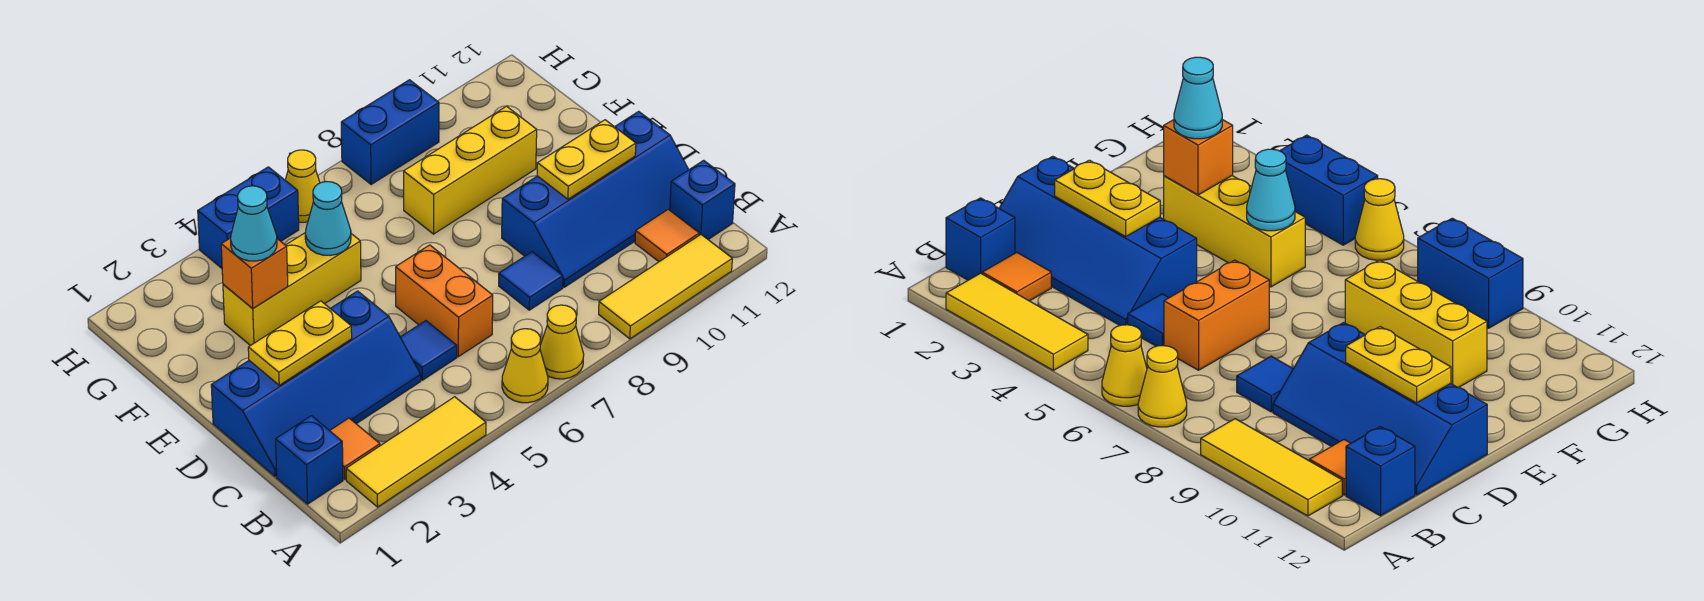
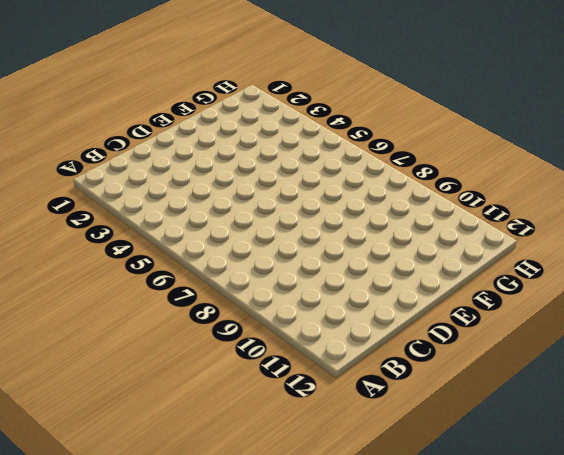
none -> yellow 1x3 tile [346,397,486,507]
none -> yellow 1x1 cone [502,329,548,403]
none -> yellow 1x1 cone [540,305,584,379]

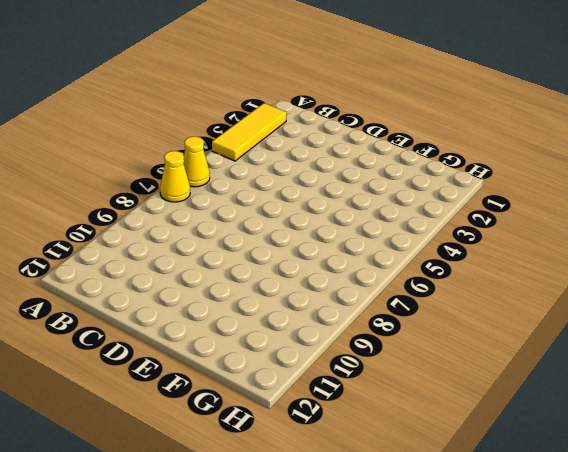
none -> yellow 1x3 tile [599,235,732,339]
none -> blue 1x1 brick [276,416,343,504]
none -> orange 1x1 tile [330,418,380,479]

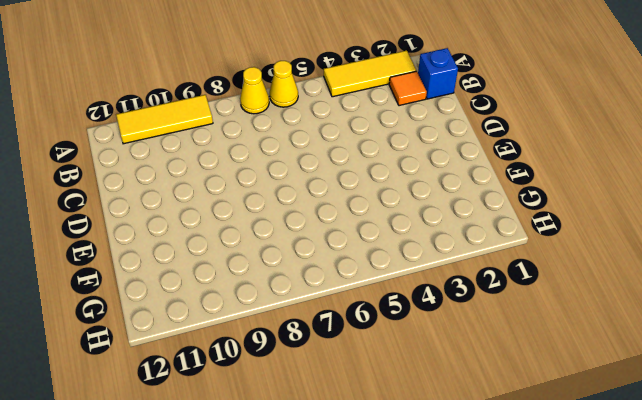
none -> orange 1x1 tile [635,209,699,262]
none -> blue 1x1 brick [670,160,735,239]
none -> blue 2x4 slope [211,291,421,476]

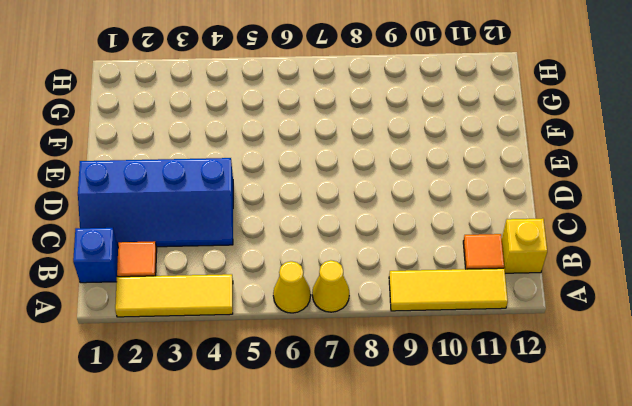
yellow 1x1 brick [502,218,547,273] -> blue 1x1 brick [670,160,735,239]
none -> blue 1x1 tile [400,321,457,380]
none -> orange 1x2 brick [396,245,493,357]
none -> blue 1x1 tile [499,252,563,310]

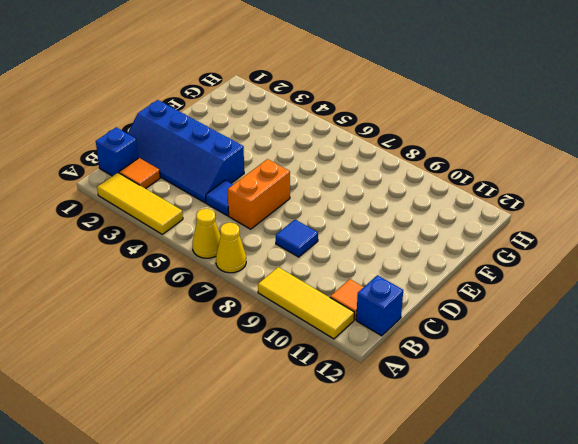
none -> blue 2x4 slope [502,111,689,287]
none -> yellow 1x3 brick [223,232,361,346]
none -> yellow 1x3 brick [404,106,537,234]

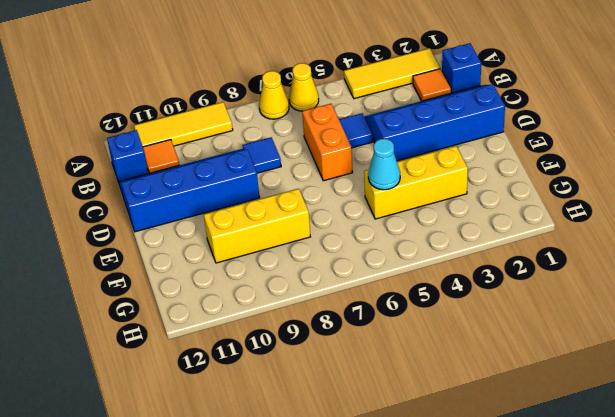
none -> blue 1x2 brick [198,167,299,268]
none -> yellow 1x1 cone [285,150,320,222]
none -> blue 1x2 brick [341,80,439,185]

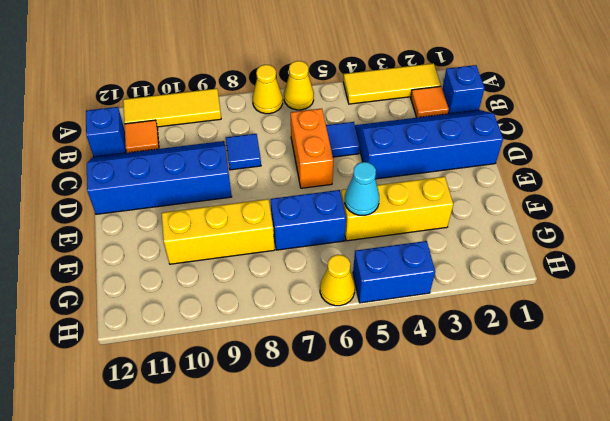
blue 1x2 brick [270,190,346,250] -> blue 1x2 brick moved to [341,80,439,185]
none -> yellow 1x2 plate [248,301,352,385]
none -> yellow 1x2 plate [537,120,636,199]
none -> orange 1x1 brick [221,238,288,309]

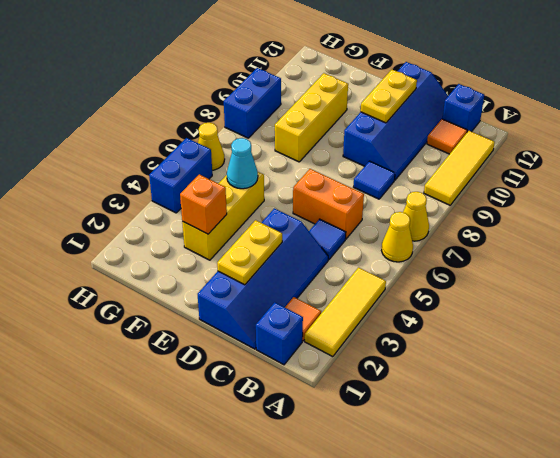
none -> cyan 1x1 cone [231,186,277,261]

